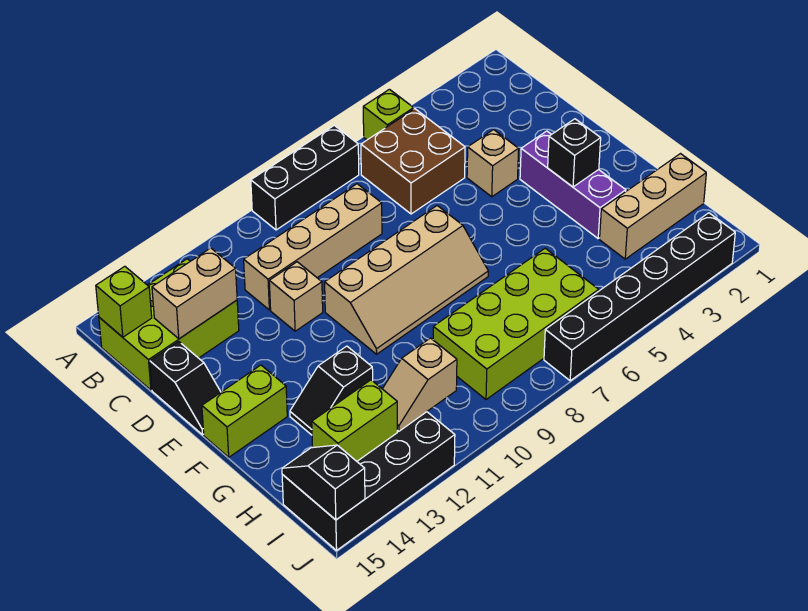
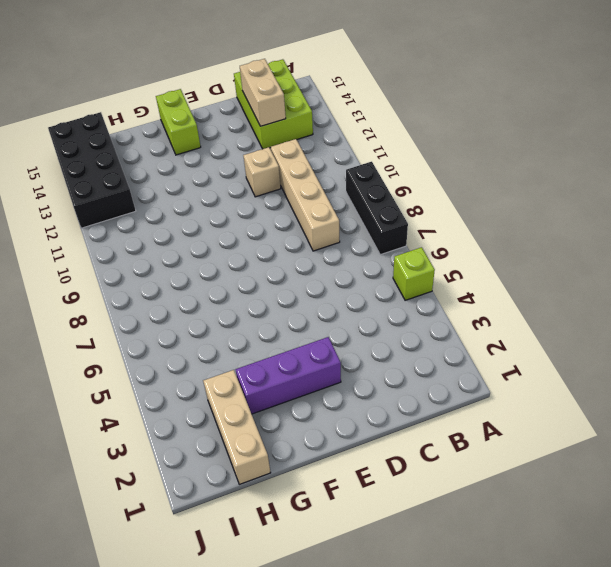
none -> brown 2x2 brick [361,109,465,214]
none -> tan 1x1 brick [467,130,519,197]
none -> black 1x2 slope [150,341,221,435]

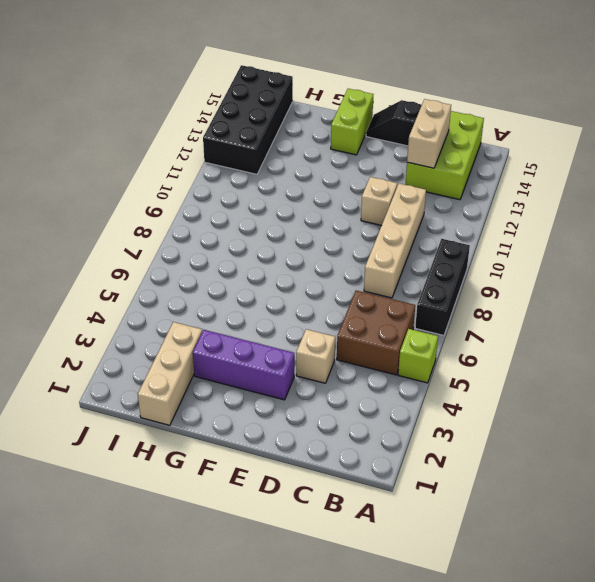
none -> tan 2x4 slope [325,206,488,354]
none -> black 1x2 slope [290,346,373,435]
none -> lime 2x4 brick [433,248,599,400]

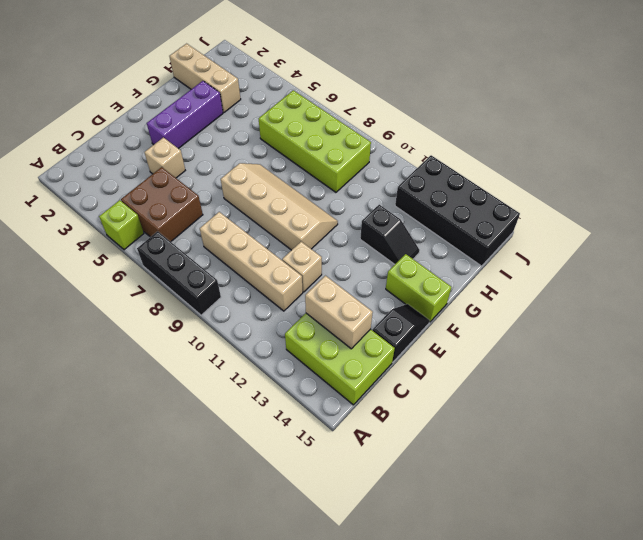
none -> black 1x6 brick [544,213,735,381]
none -> lime 1x1 brick [96,266,152,337]
none -> black 1x1 brick [548,119,601,187]

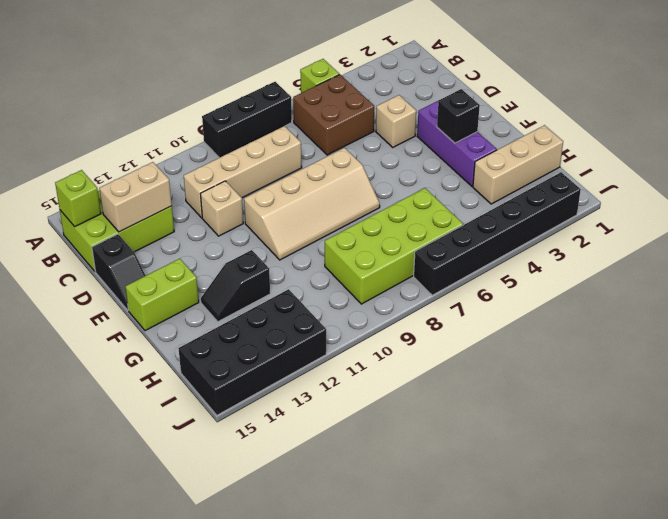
none -> tan 1x2 slope [383,338,457,431]
none -> lime 1x2 brick [312,380,397,461]
none -> black 1x2 slope [282,445,365,520]

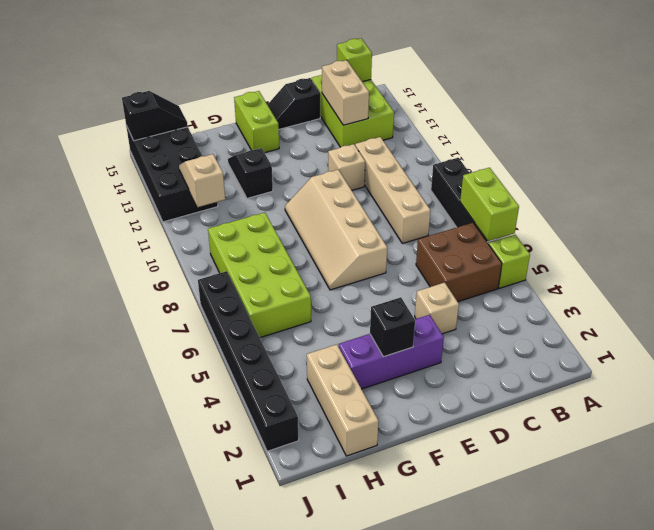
lime 1x2 brick [460,168,519,241] -> lime 1x2 brick moved to [312,380,397,461]

